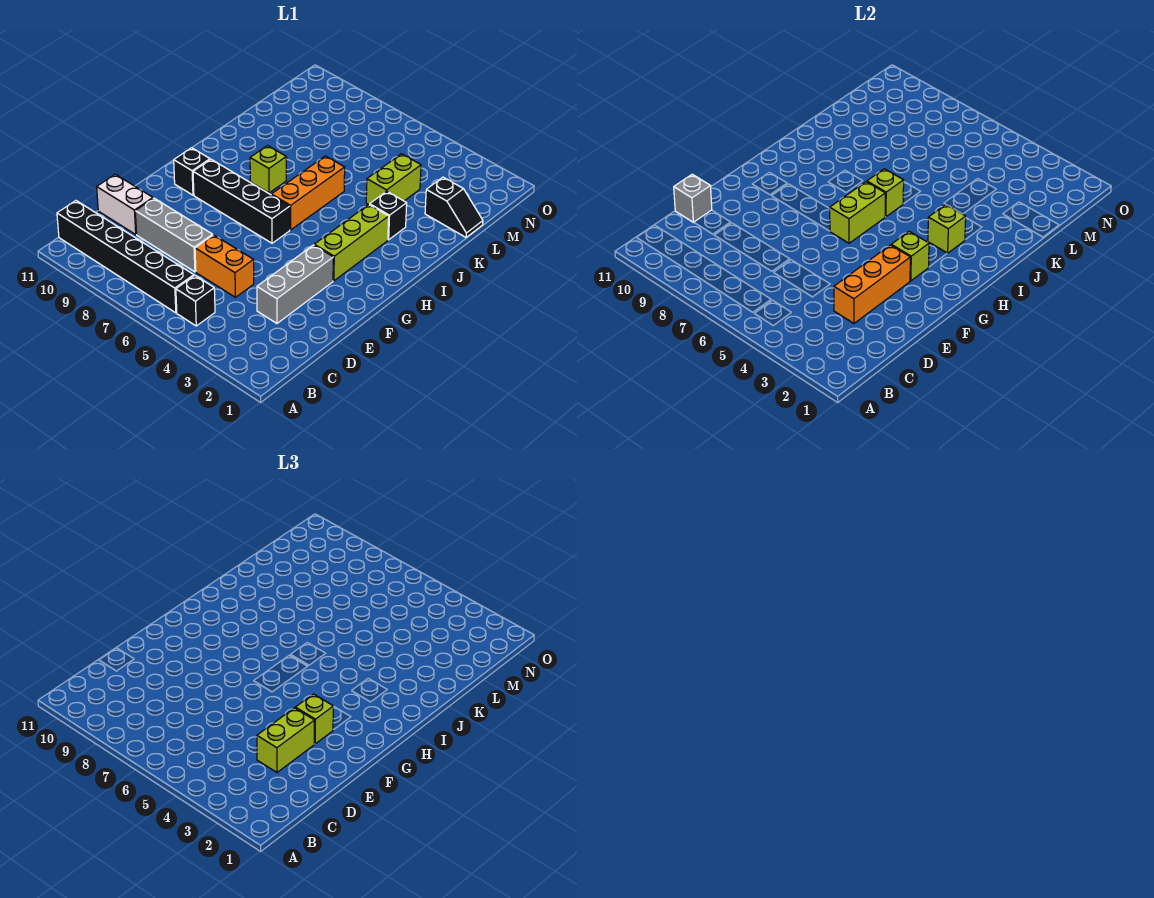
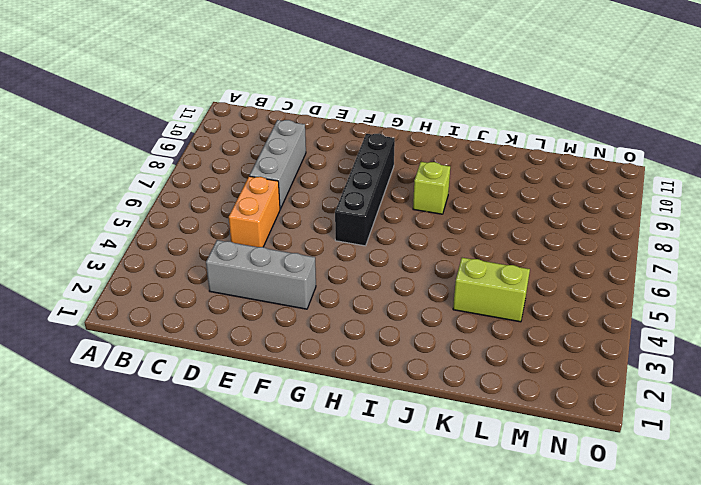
none -> black 1x1 brick [176,275,215,326]
none -> black 1x6 brick [57,201,194,313]
none -> white 1x2 brick [97,174,153,234]

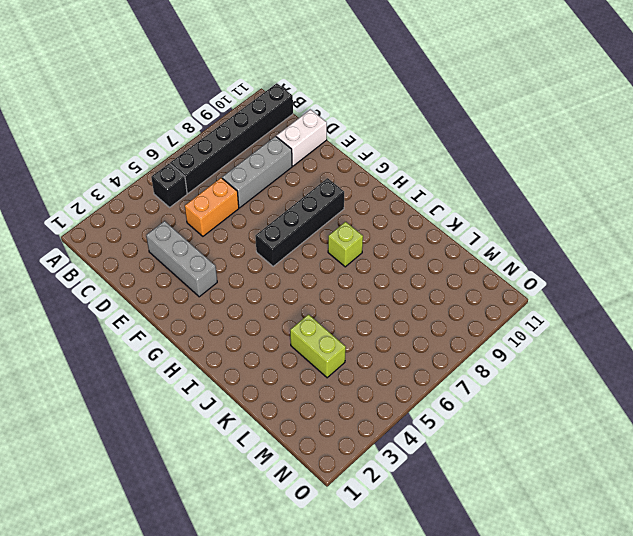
none -> lime 1x3 brick [314,205,389,281]
none -> black 1x1 brick [174,148,210,195]
none -> orange 1x3 brick [271,156,345,230]

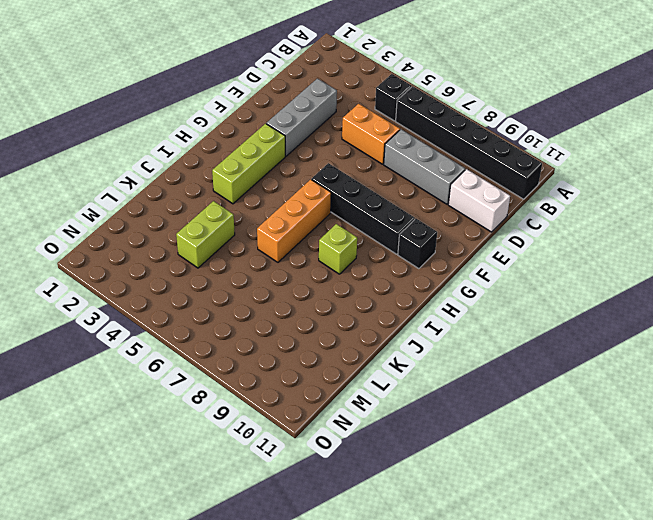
none -> black 1x1 brick [370,191,407,240]
none -> black 1x2 slope [425,177,483,237]
none -> orange 1x3 brick [834,245,910,323]

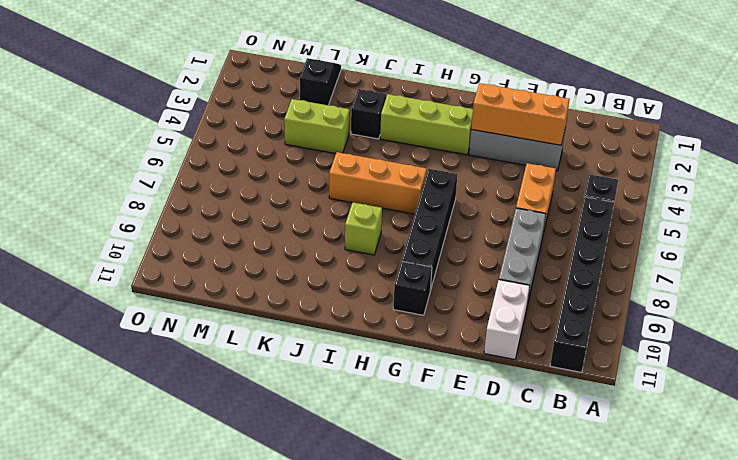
none -> grey 1x1 brick [674,174,712,222]
none -> lime 1x1 brick [891,231,929,281]
none -> lime 1x2 brick [830,182,885,243]

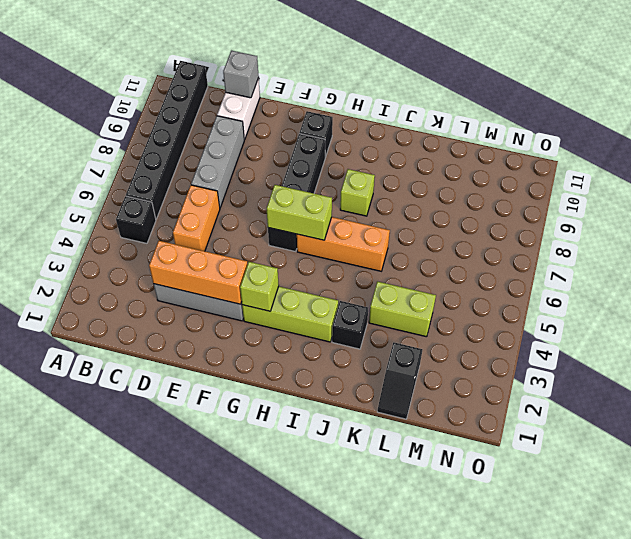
none -> lime 1x1 brick [928,204,966,253]
none -> lime 1x1 brick [867,169,904,217]
none -> lime 1x2 brick [257,708,315,772]

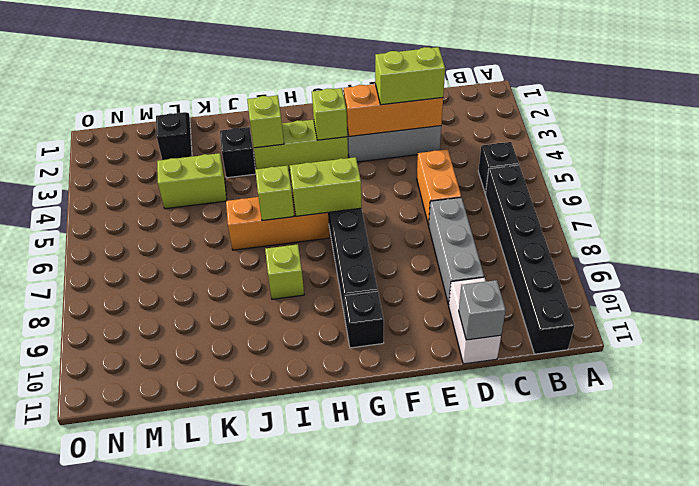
none -> lime 1x1 brick [295,694,333,744]

